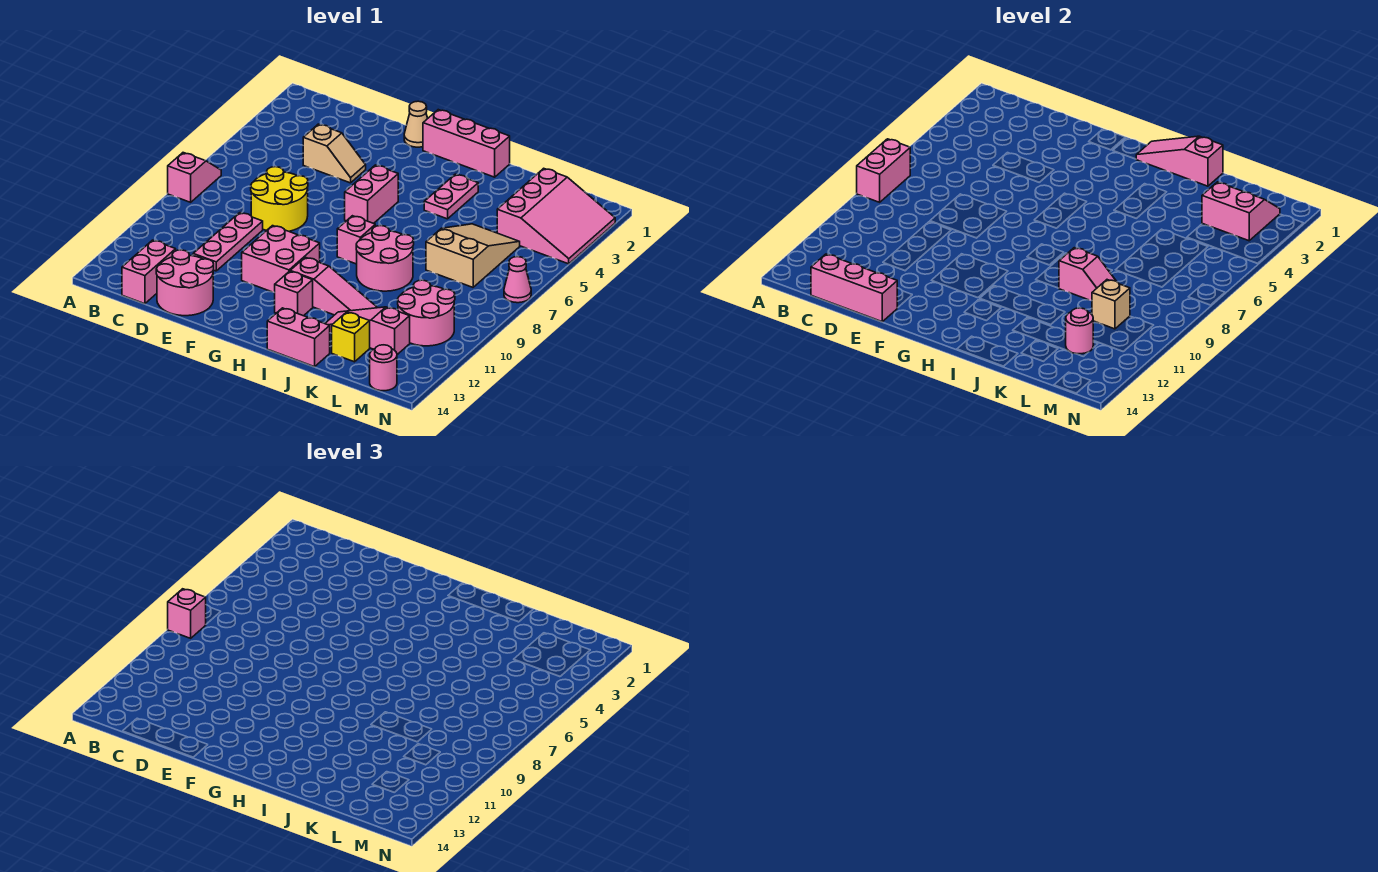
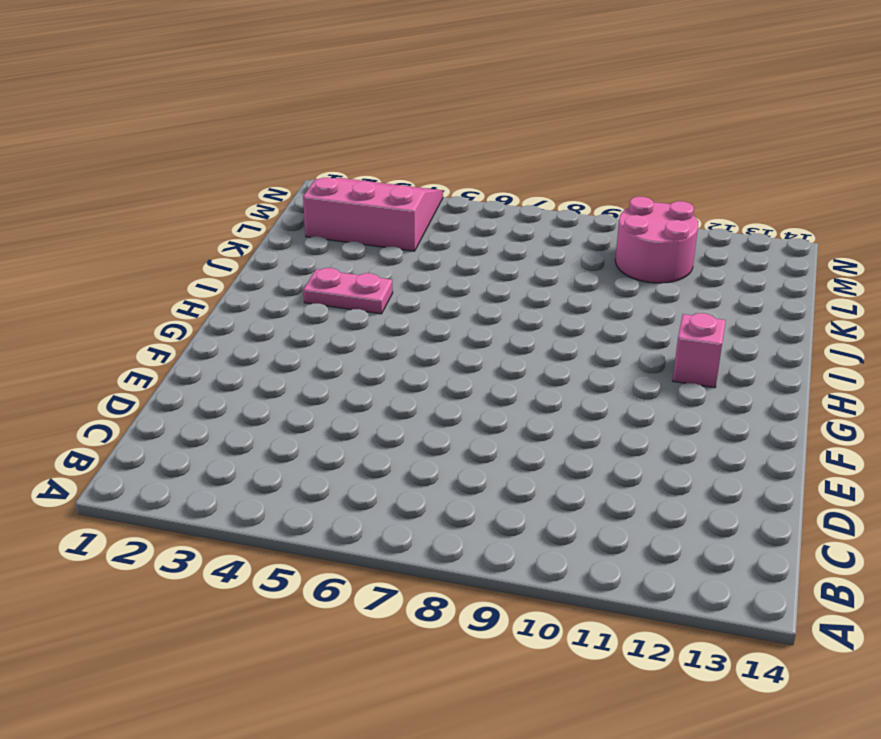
none -> pink 1x2 slope [168,153,221,202]
none -> pink 1x2 brick [122,240,176,304]
none -> tan 1x2 slope [303,124,366,183]
none -> yellow 2x2 round brick [251,167,308,231]

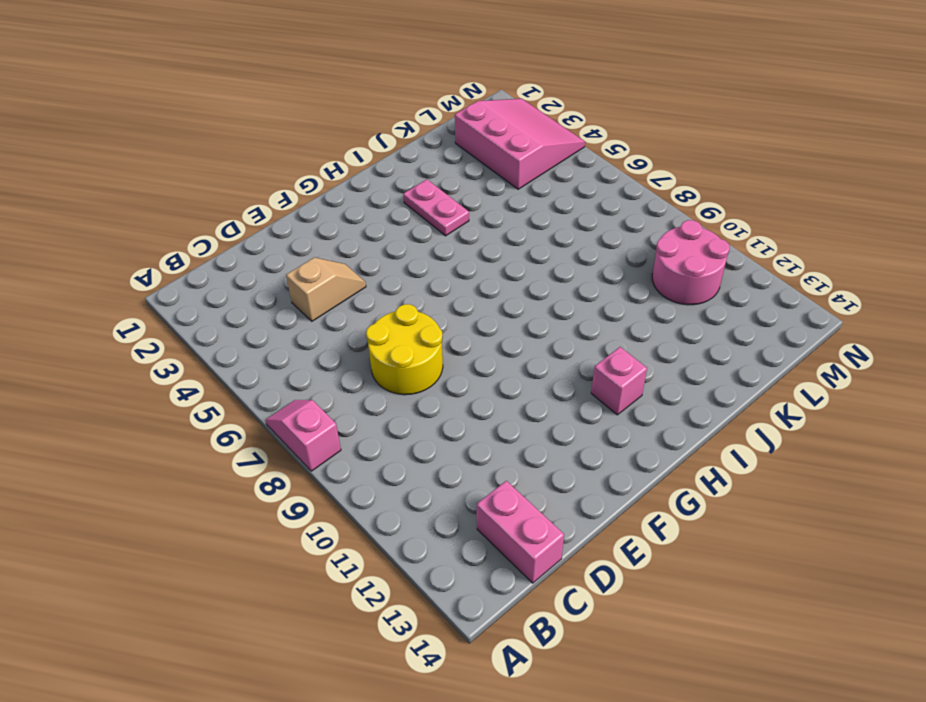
none -> pink 1x3 plate [193,213,263,271]
none -> pink 2x2 round brick [156,250,214,316]
none -> tan 1x1 cone [404,101,428,147]
none -> pink 2x2 brick [242,226,320,293]

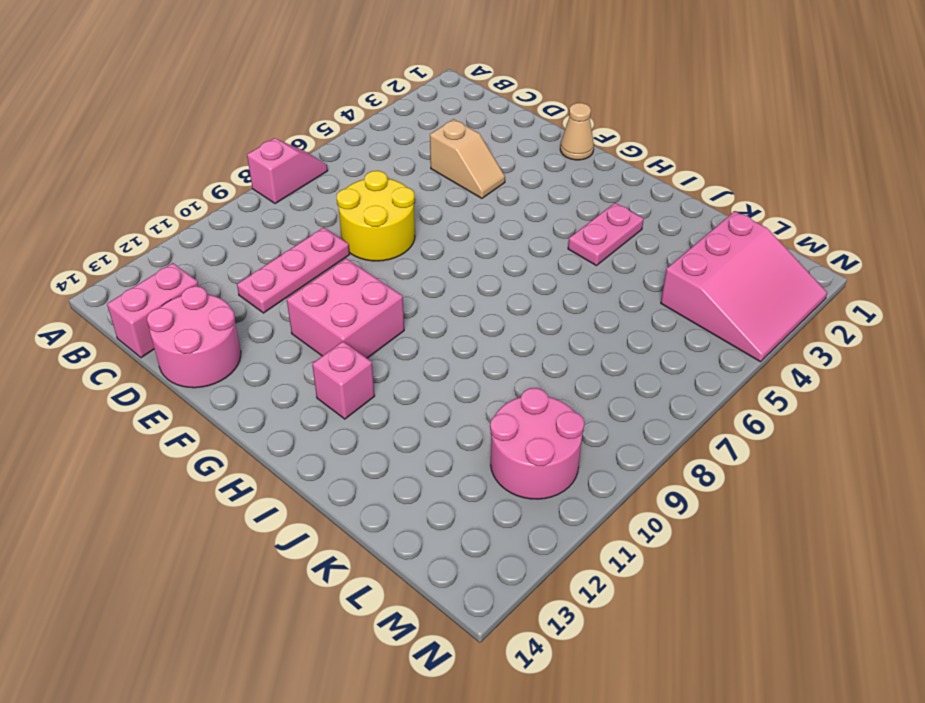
none -> pink 1x3 brick [423,110,510,177]
none -> pink 1x2 brick [345,165,398,223]
none -> pink 1x1 brick [337,216,375,264]
none -> pink 1x3 slope [290,257,377,315]

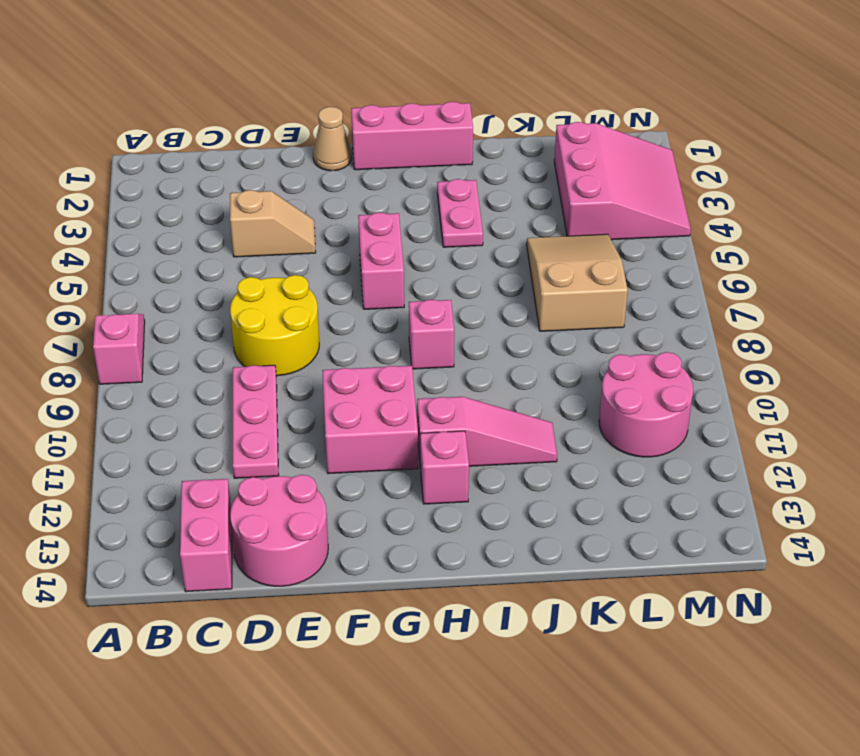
none -> pink 2x2 round brick [356,226,414,291]
none -> pink 1x2 brick [267,308,330,367]
none -> pink 1x3 slope [325,307,410,355]
none -> yellow 1x1 brick [332,312,370,362]

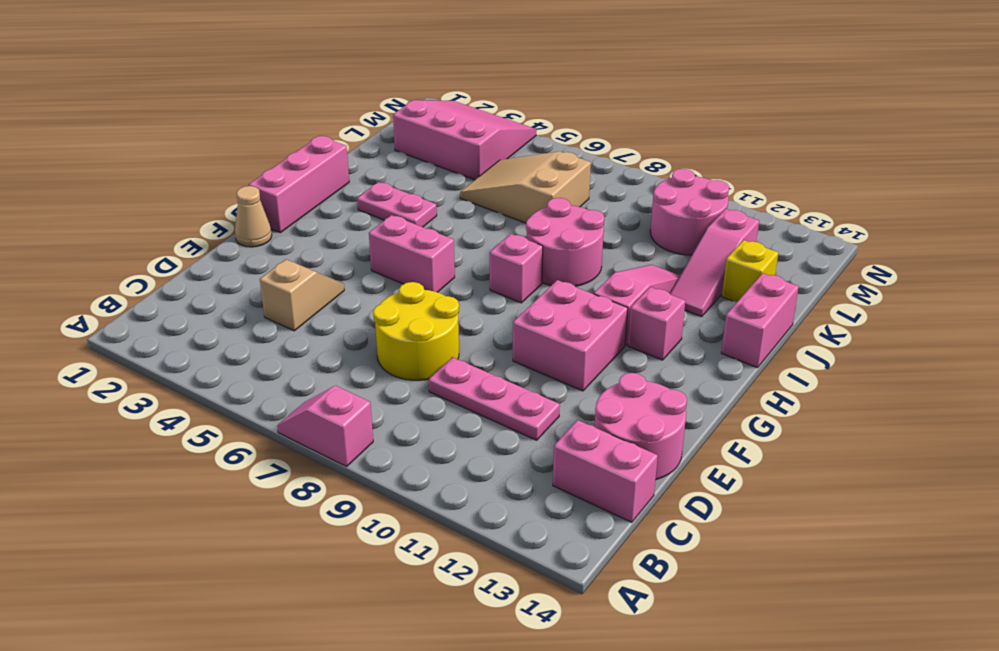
none -> pink 1x1 round brick [370,345,397,391]
none -> pink 1x1 cone [504,257,531,303]
none -> pink 1x2 brick [857,139,910,202]
none -> pink 1x3 brick [811,254,897,322]

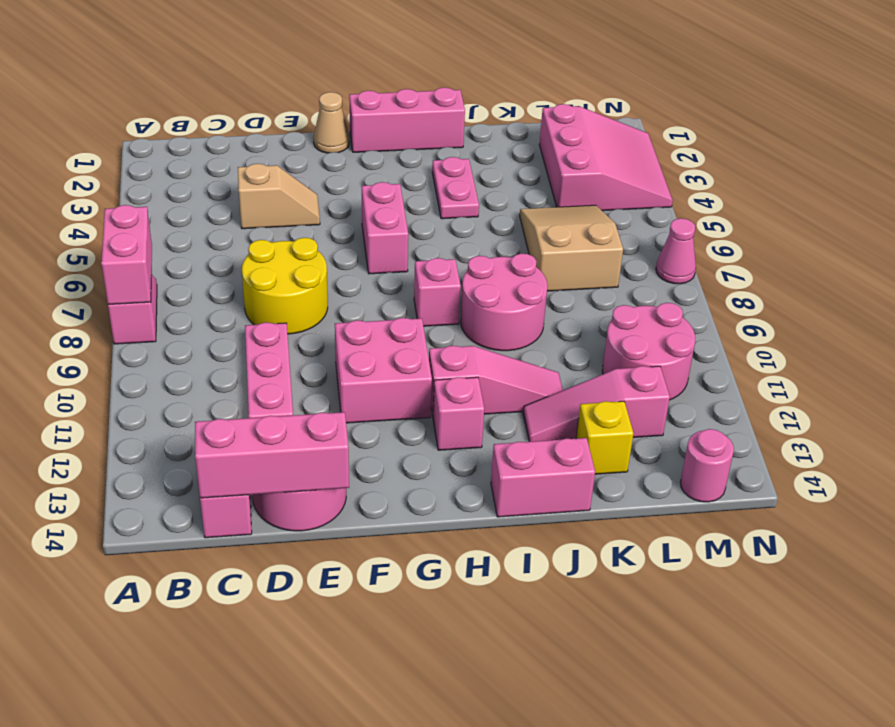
none -> pink 1x3 slope [1136,136,1223,186]
none -> pink 1x2 slope [1059,248,1116,301]
none -> pink 2x2 slope [1202,182,1280,241]
none -> tan 1x1 brick [1092,280,1130,329]

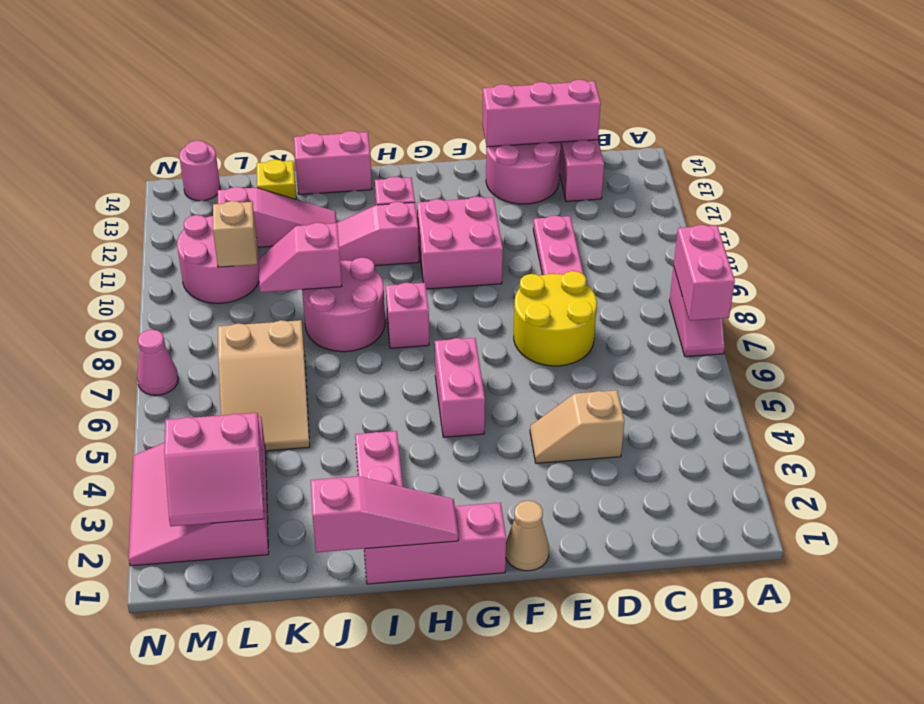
none -> pink 1x1 round brick [1066,308,1093,354]
none -> pink 1x1 brick [168,589,206,638]

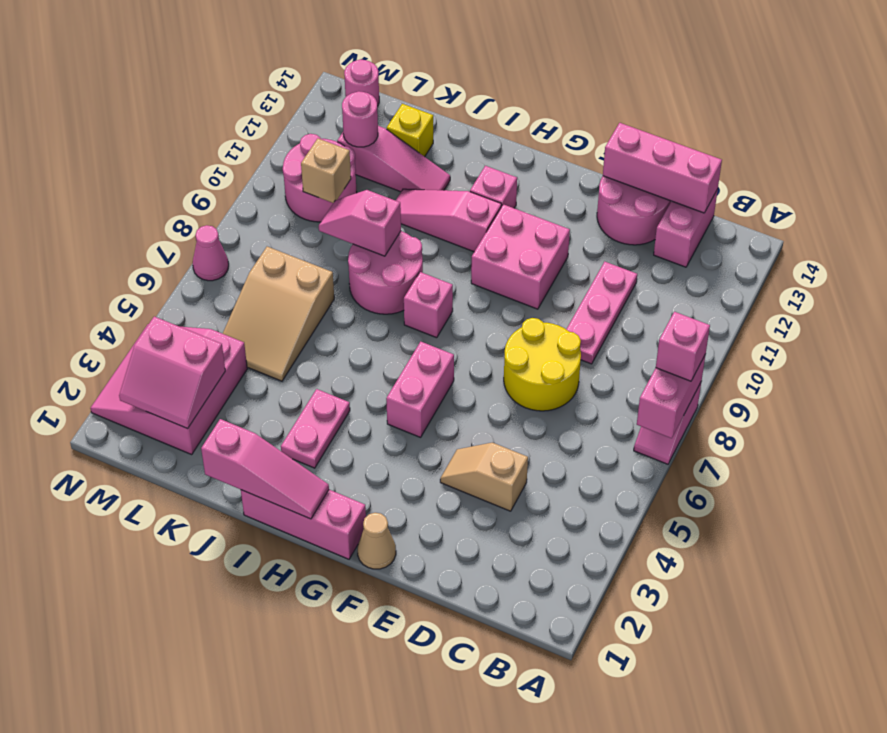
none -> pink 1x2 brick [267,308,330,367]

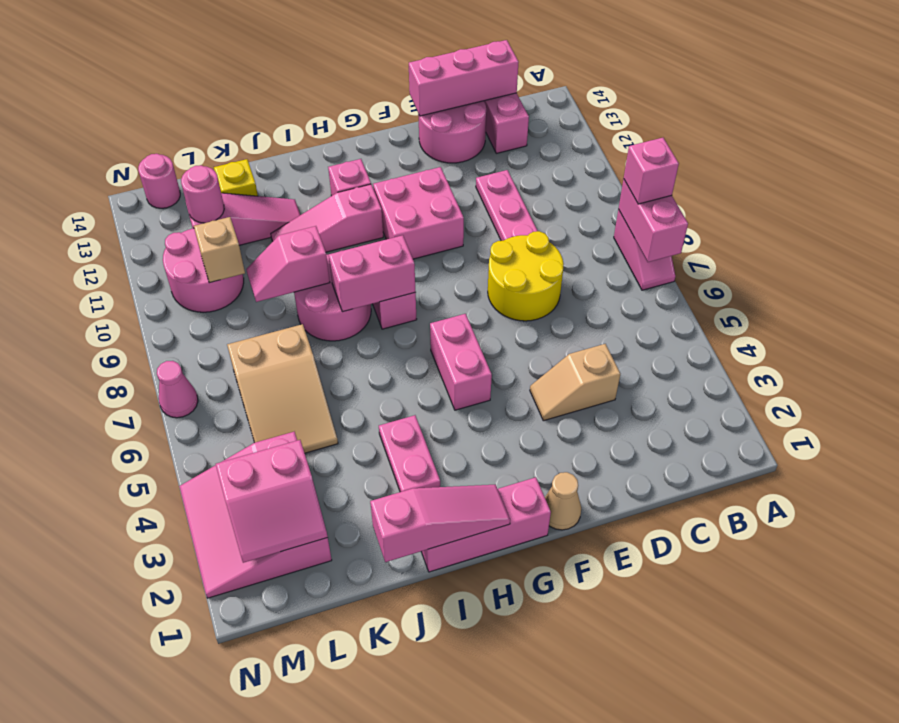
pink 1x2 brick [329,235,416,312] -> pink 1x2 brick moved to [267,308,330,367]

